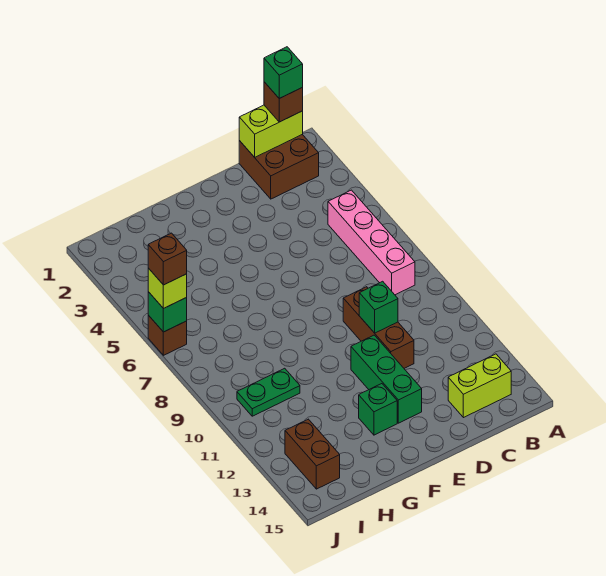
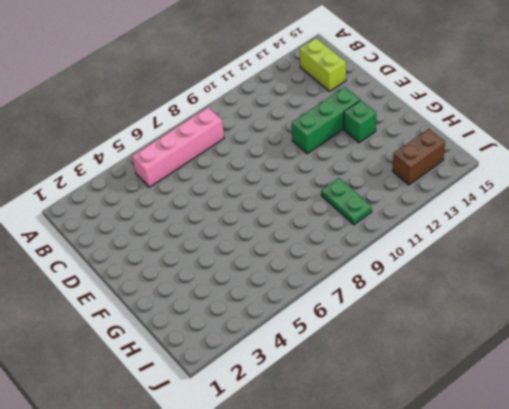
none -> brown 2x2 brick [239,135,319,199]
none -> brown 1x3 brick [343,287,414,368]
none -> brown 1x1 brick [148,315,187,355]

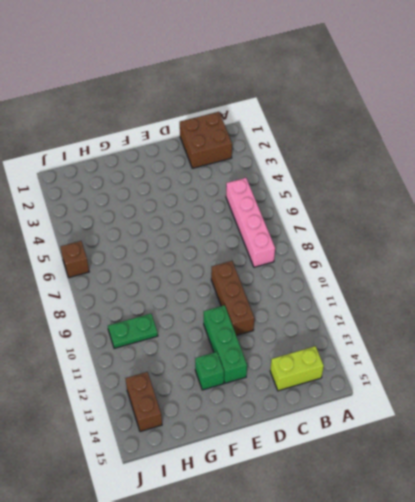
none -> lime 1x2 brick [239,105,303,157]
none -> green 1x1 brick [359,281,398,333]
none -> green 1x1 brick [148,292,187,332]

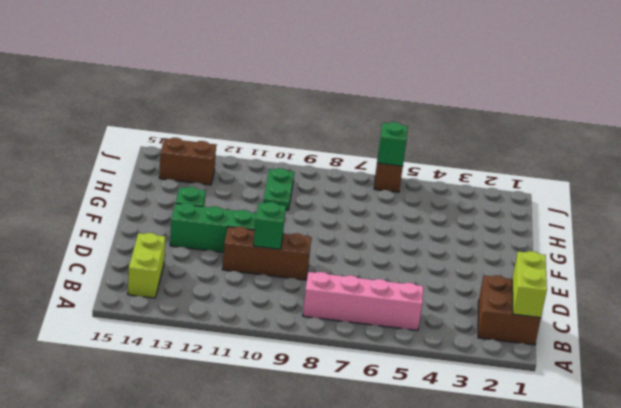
none -> brown 1x1 brick [264,82,303,122]
none -> lime 1x1 brick [148,268,187,309]
none -> green 1x1 brick [264,47,303,98]

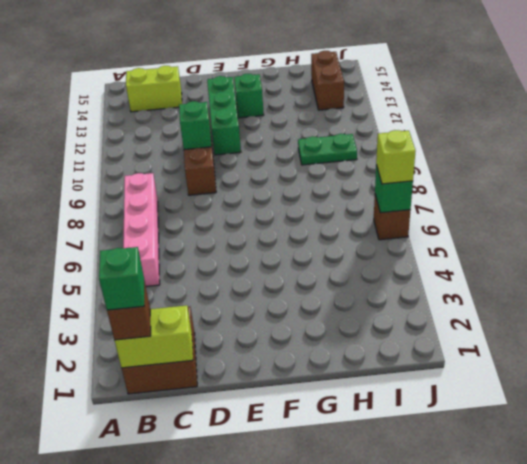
none -> brown 1x1 brick [148,233,187,285]

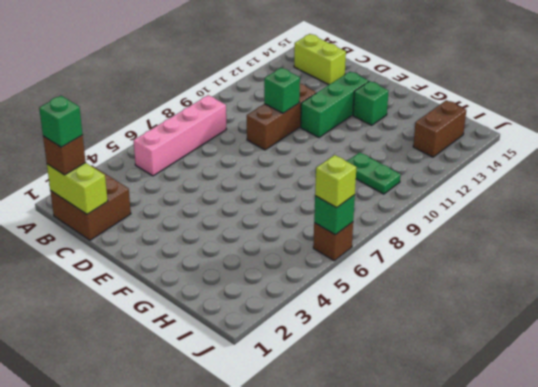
none -> brown 1x1 brick [148,233,187,285]

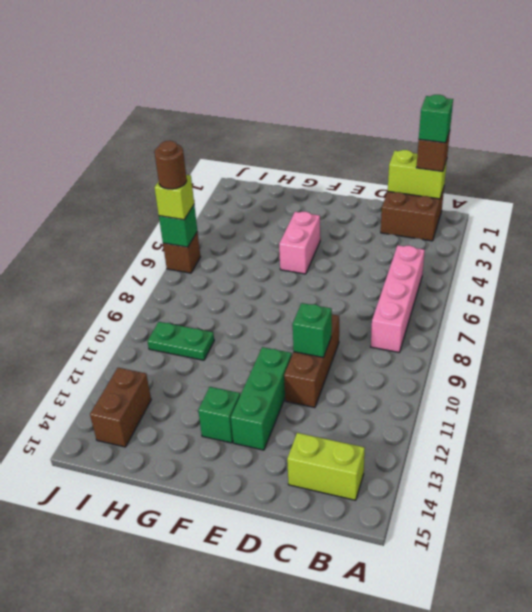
pink 1x2 brick [279,212,320,274] -> none
brown 1x1 round brick [154,141,187,189] -> brown 1x1 brick [148,233,187,285]

